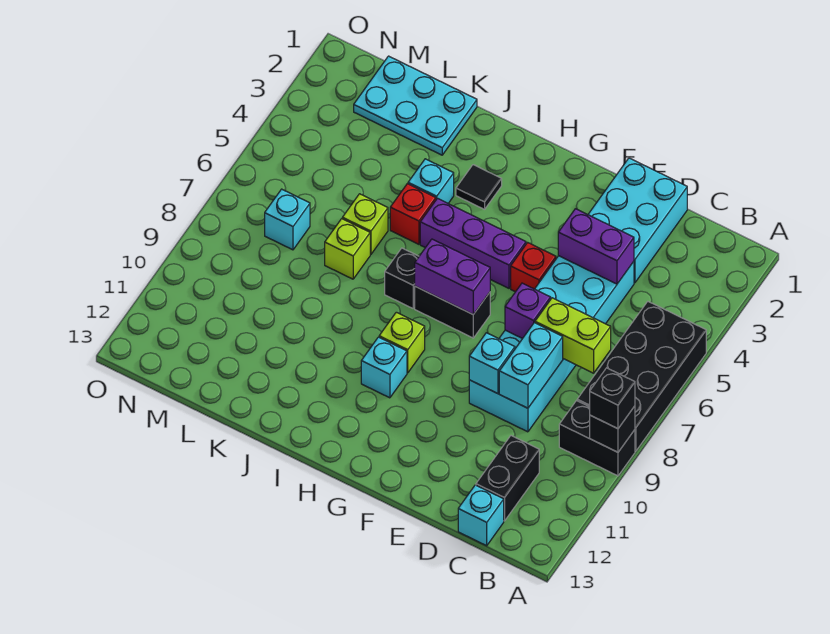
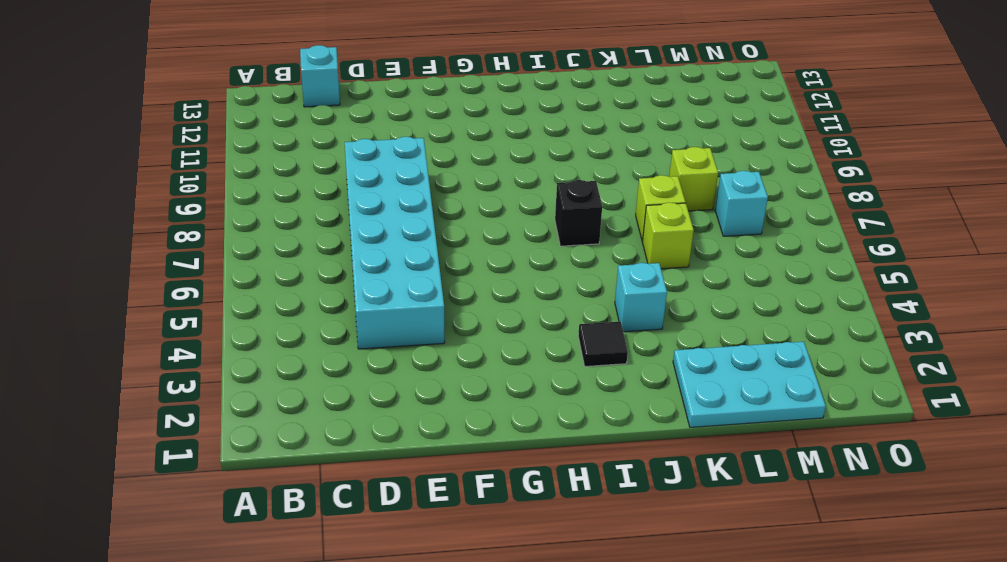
lime 1x1 brick [669,147,718,211] -> lime 1x1 brick moved to [379,312,425,373]
none -> black 2x4 brick [577,302,706,451]
none -> black 1x2 brick [559,401,635,476]
none -> black 1x2 brick [476,436,539,521]

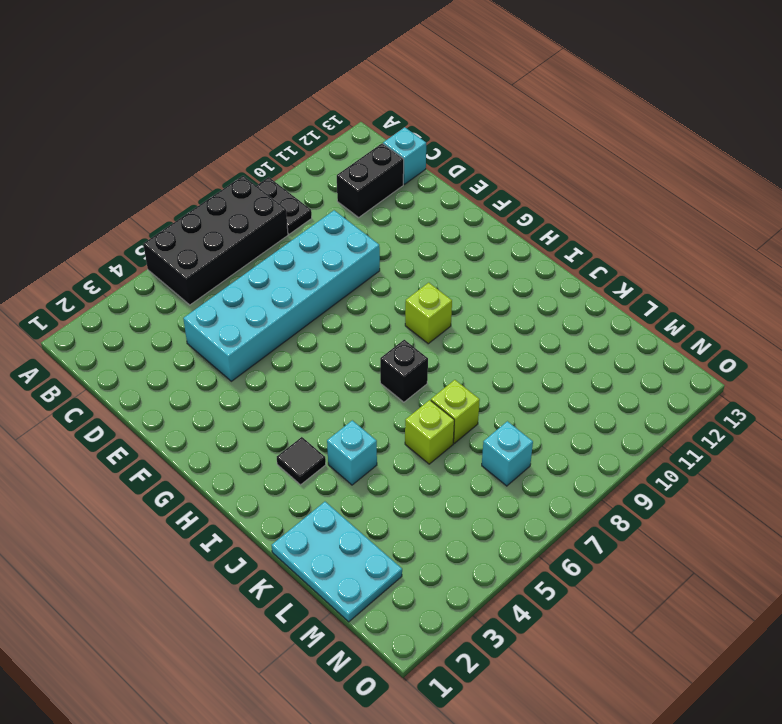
black 1x2 plate [256,177,312,234] -> black 1x2 brick [559,401,635,476]
none -> cyan 2x3 brick [588,158,687,283]
none -> red 1x1 brick [511,243,556,292]
none -> purple 1x3 brick [420,198,526,288]

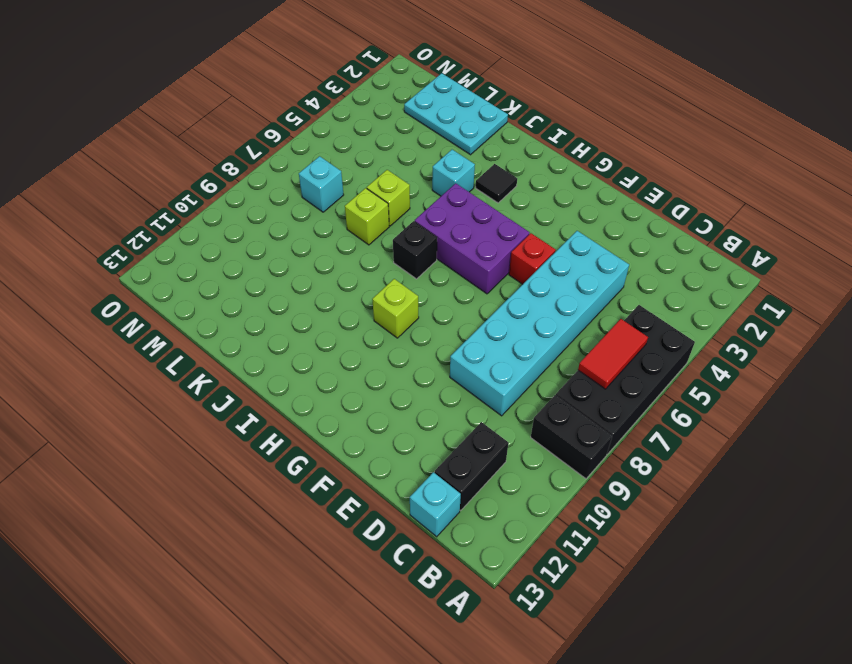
red 1x2 tile [578,319,648,389] -> none
purple 2x3 brick [415,183,530,294] -> purple 1x3 brick [420,198,526,288]
none -> cyan 2x3 brick [588,158,687,283]
none -> black 1x2 brick [415,286,490,338]
none -> cyan 1x1 brick [361,337,407,398]

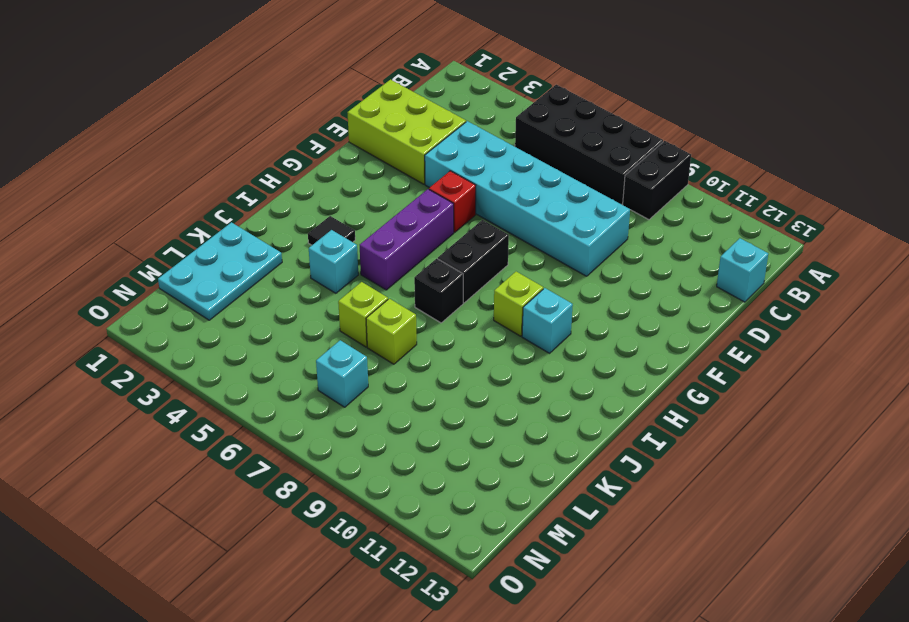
lime 2x3 brick [347,80,466,184] -> cyan 2x3 brick [588,158,687,283]
none -> black 1x2 brick [476,436,539,521]
none -> red 1x1 brick [390,184,436,244]
none -> black 1x1 brick [590,406,635,452]

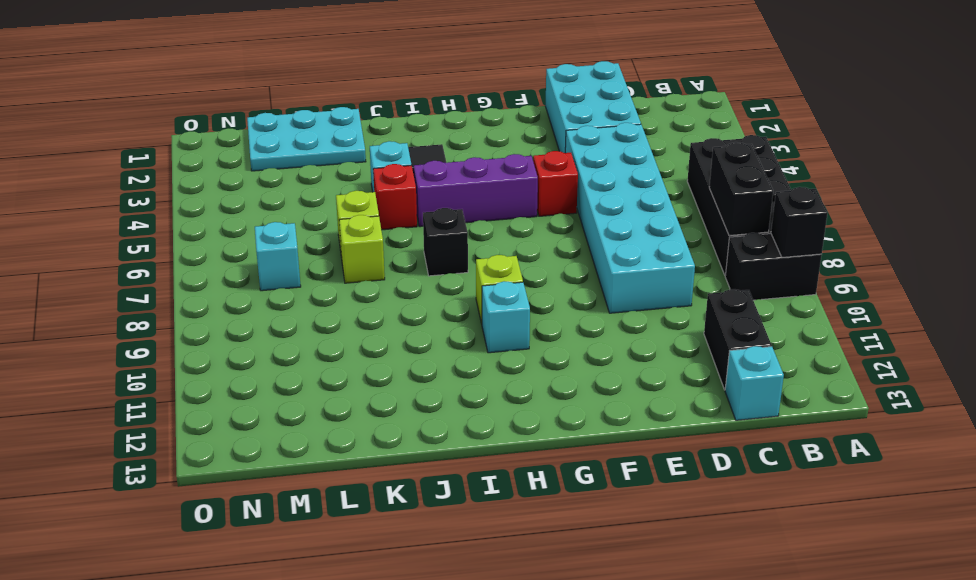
black 1x2 brick [709,142,773,236] -> black 1x2 brick turned to [415,286,490,338]
none -> lime 1x2 brick [535,298,611,373]
none -> purple 1x2 brick [558,209,634,284]
none -> cyan 1x2 brick [499,323,563,408]

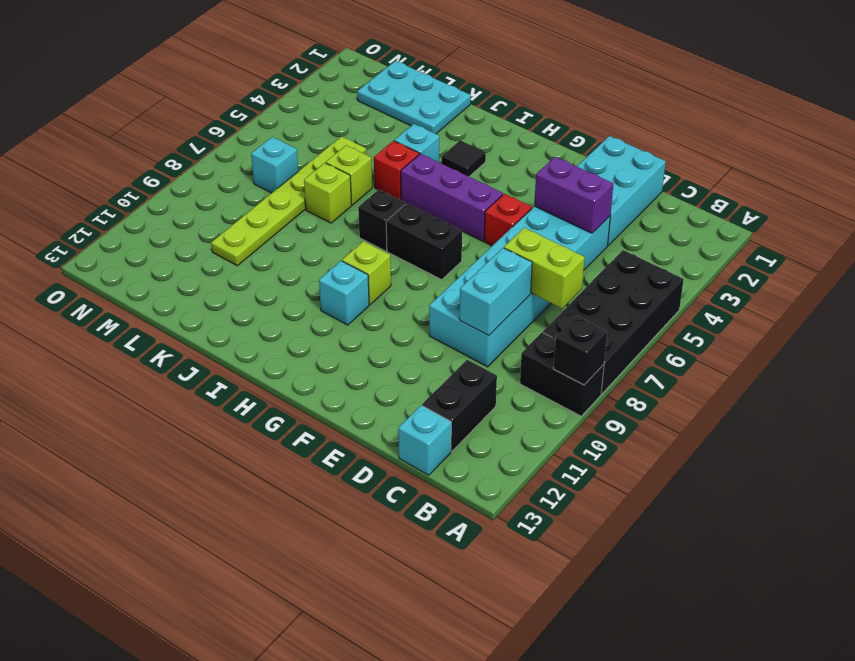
lime 1x6 plate [211,136,366,266] -> none
none -> purple 1x1 brick [505,283,551,339]
none -> cyan 1x1 brick [469,333,515,394]
none -> purple 1x2 brick [415,239,490,314]

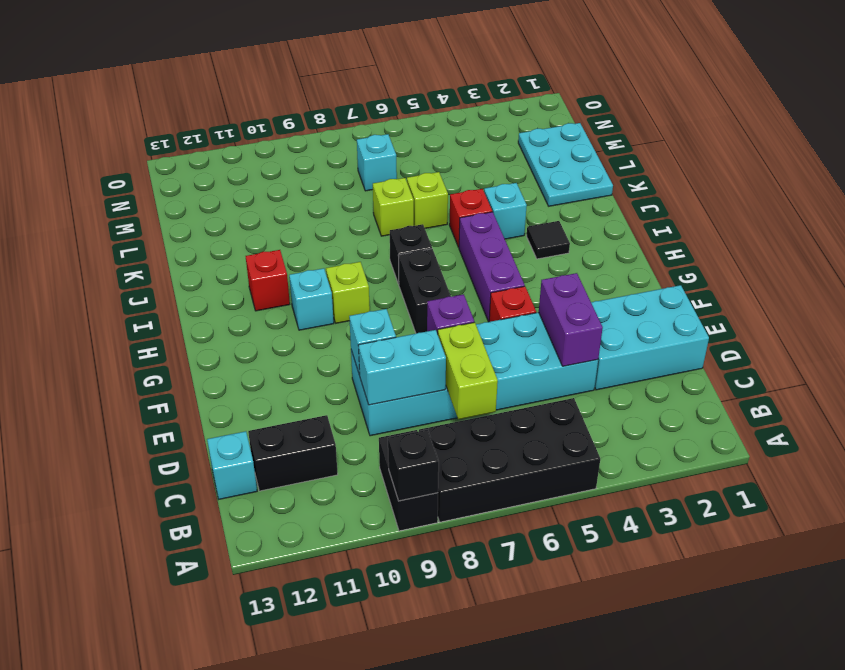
red 1x1 brick [246,250,290,311] -> none
none -> purple 1x2 brick [415,239,490,314]
none -> black 1x1 brick [590,368,635,429]

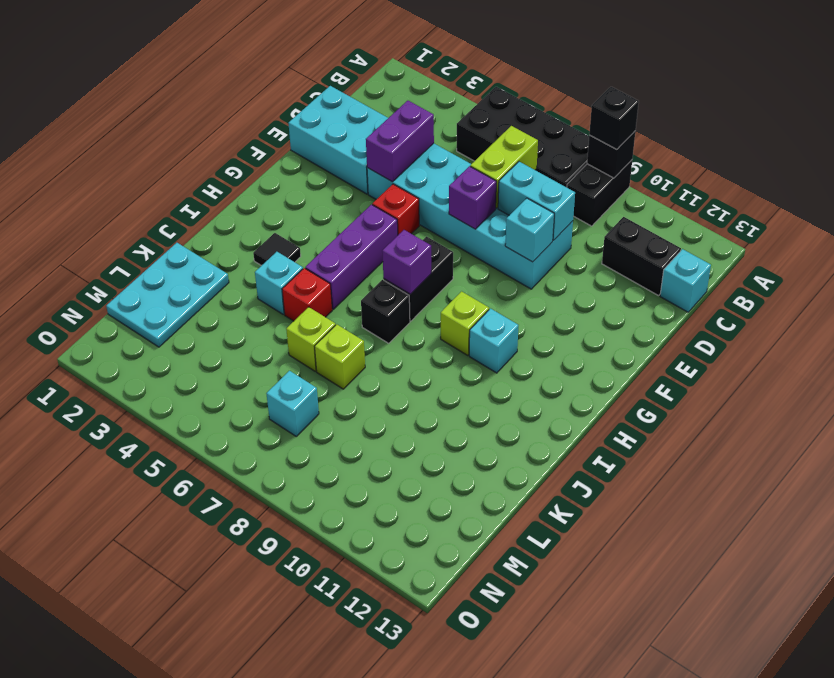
purple 1x1 brick [382,230,431,294] -> purple 1x2 brick [415,239,490,314]

